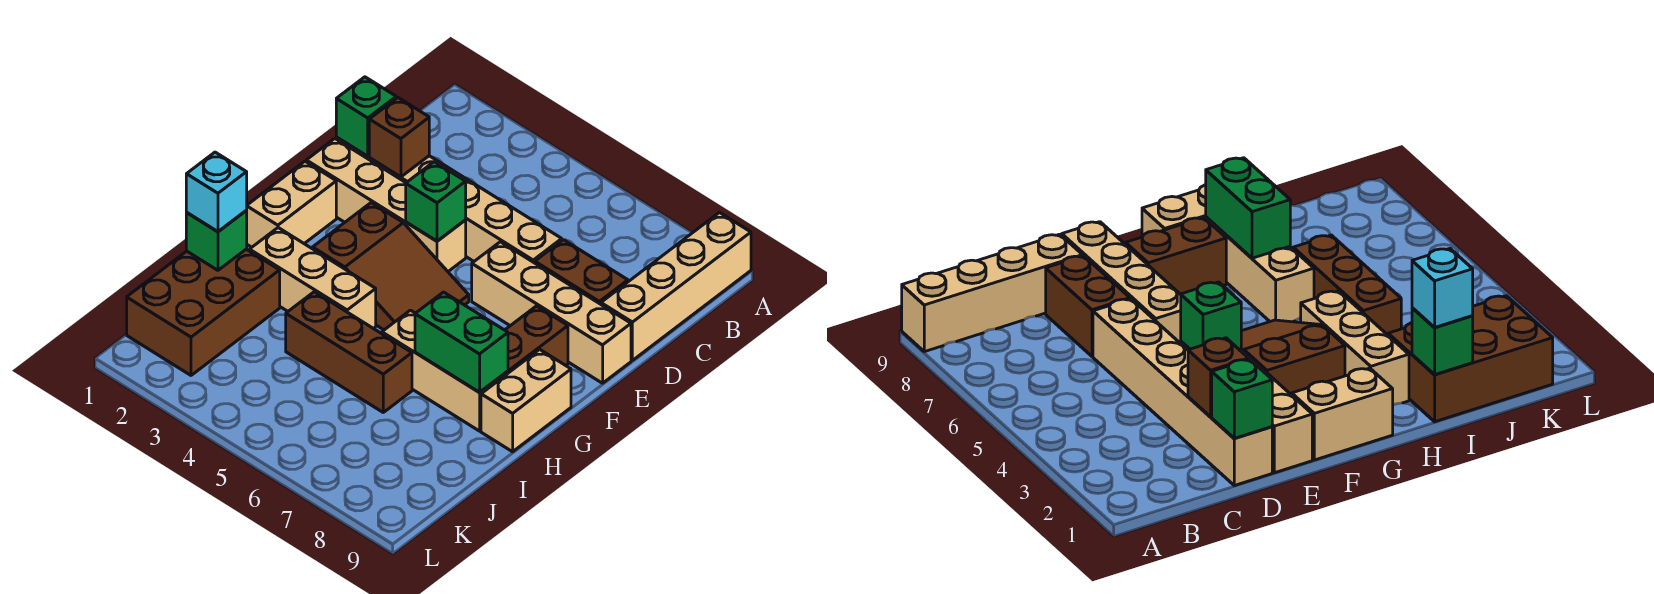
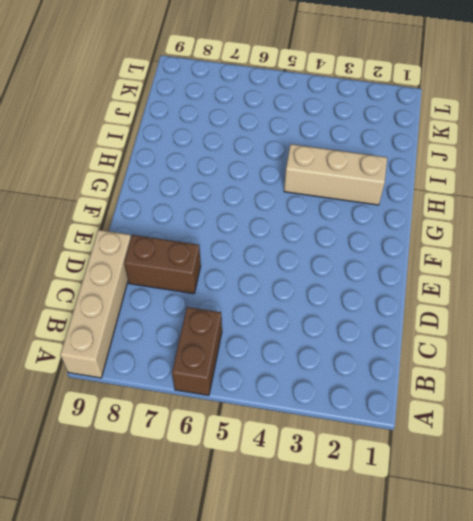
brown 1x2 brick [172,307,222,395] -> brown 1x2 brick moved to [505,306,568,373]
none -> tan 1x6 brick [336,137,562,263]
none -> tan 1x4 brick [306,139,466,271]
none -> tan 1x4 brick [472,242,631,383]

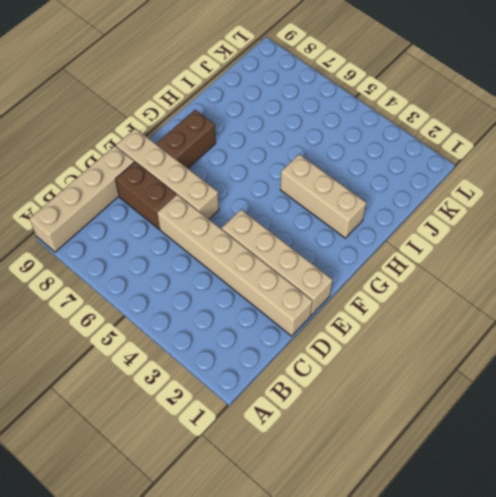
none -> tan 1x2 brick [246,161,336,247]
none -> brown 2x3 slope [313,203,469,330]
none -> tan 1x2 brick [481,349,571,452]

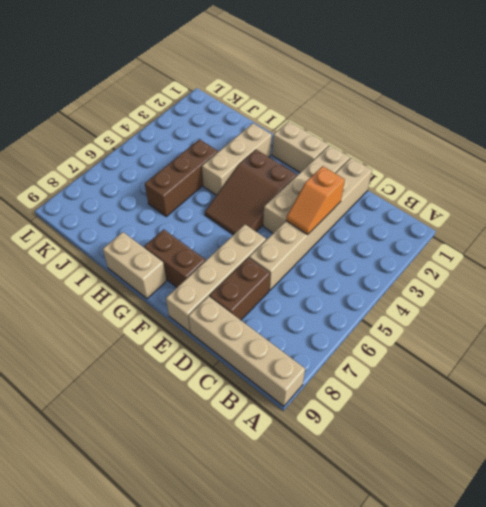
orange 1x2 slope [286,166,345,234] -> none
none -> tan 1x3 brick [382,310,508,431]
none -> brown 2x3 brick [127,249,280,375]
none -> green 1x1 brick [336,77,396,156]

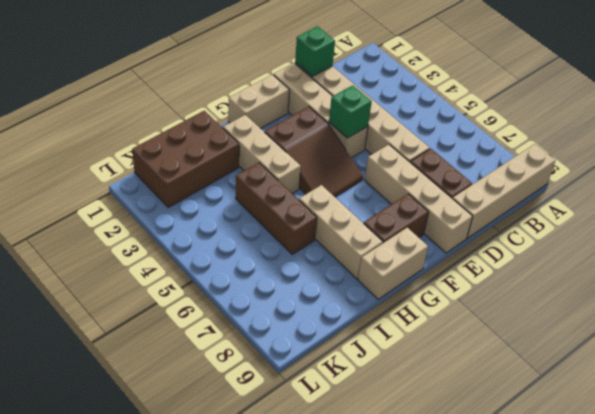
none -> brown 1x1 brick [369,98,429,177]
none -> green 1x2 brick [415,292,508,392]
none -> green 1x1 brick [186,211,247,270]

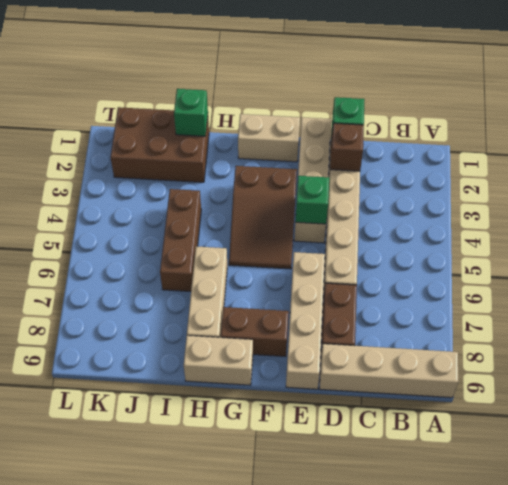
none -> tan 1x3 brick [250,228,376,329]
none -> green 1x2 brick [415,292,508,392]
none -> cyan 1x1 brick [186,152,247,232]

